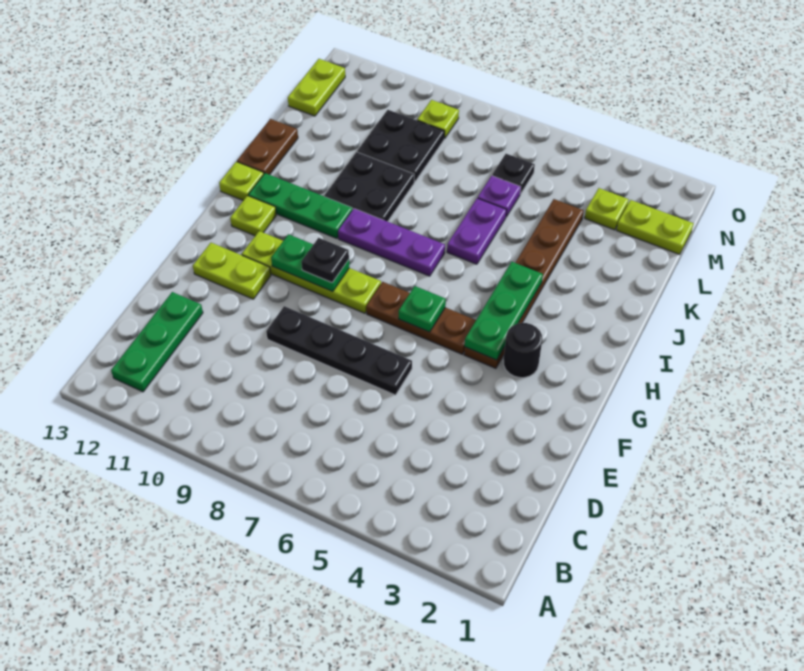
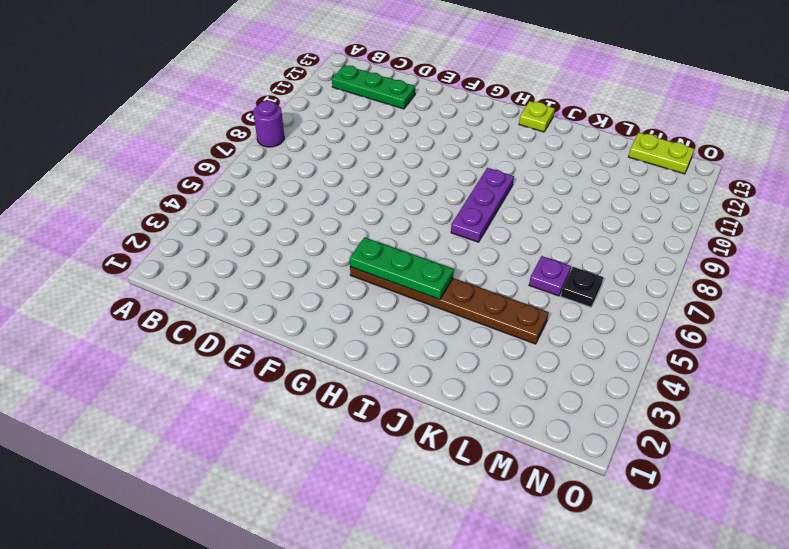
purple 1x1 round brick [253,101,284,147] -> none
none -> black 1x4 plate [266,306,412,395]
none -> lime 1x2 plate [193,243,271,299]
none -> black 1x1 round brick [503,323,542,378]

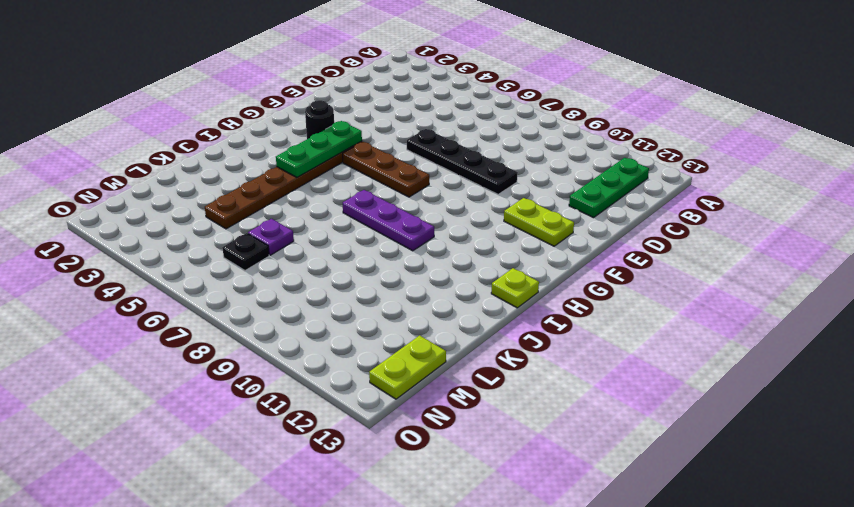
none -> lime 1x4 plate [242,231,381,313]
none -> lime 1x1 plate [230,196,276,236]
none -> green 1x3 plate [248,173,352,238]

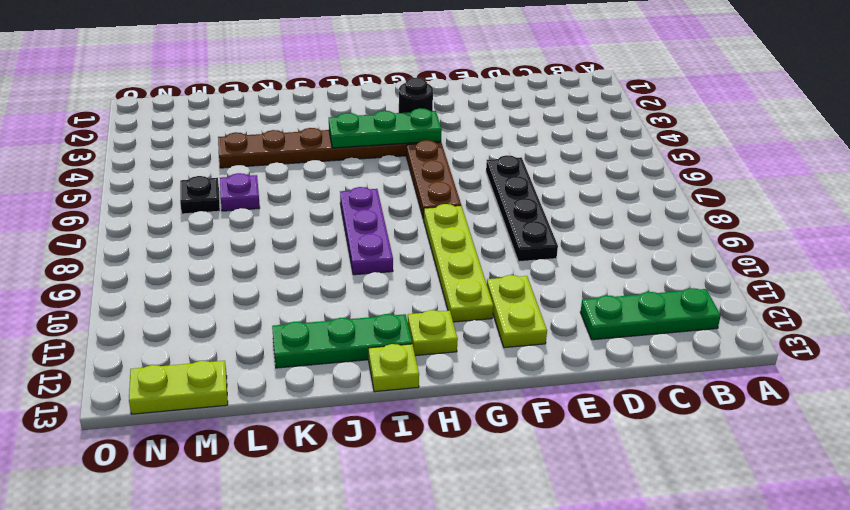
green 1x3 plate [272,314,412,368] -> green 1x3 plate turned to [248,173,352,238]
none -> purple 1x2 plate [447,198,506,264]
none -> black 2x2 plate [325,152,414,222]
none -> brown 1x2 plate [237,119,298,175]

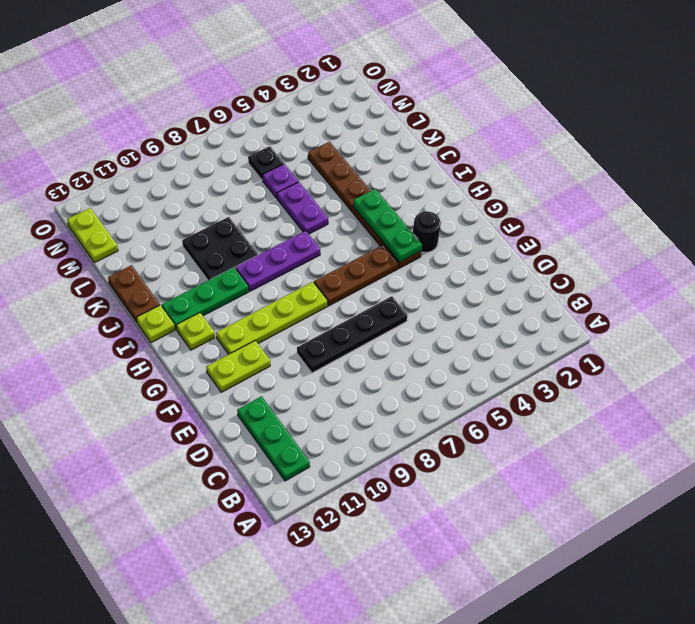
none -> black 2x2 plate [357,110,444,182]
none -> lime 1x2 plate [617,200,694,255]
none -> lime 1x1 plate [585,188,629,230]

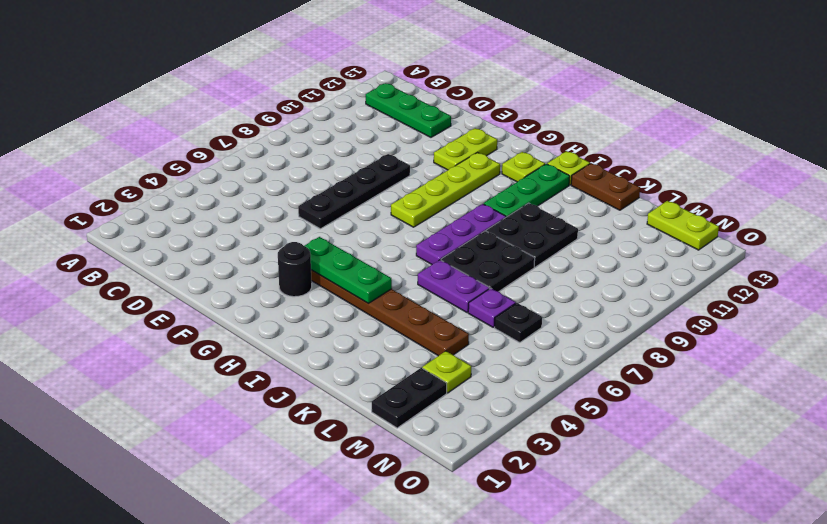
black 2x2 plate [441,231,535,292] -> black 2x2 plate moved to [357,110,444,182]
black 1x2 plate [372,368,447,428] -> lime 1x2 plate [617,200,694,255]
none -> brown 1x3 plate [366,282,476,354]
none -> lime 1x1 plate [417,100,459,139]
none -> green 1x1 plate [399,286,446,332]

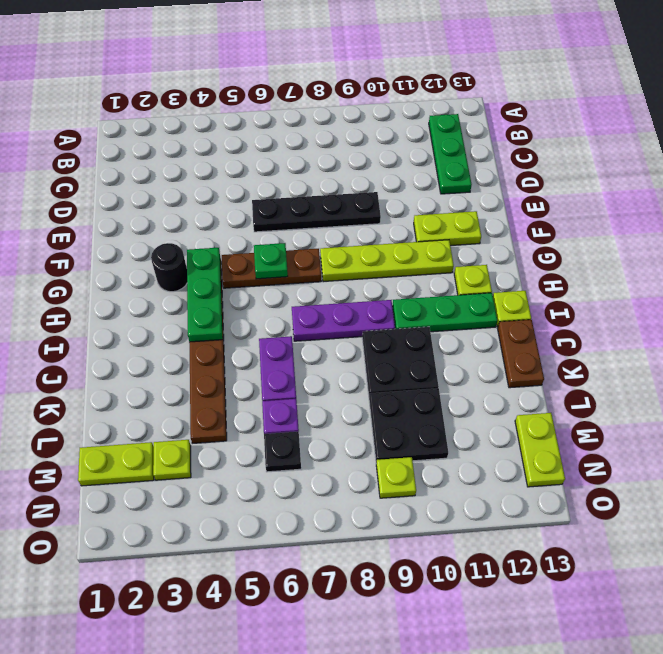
none -> green 1x2 plate [271,234,349,292]
none -> black 1x1 plate [301,238,349,283]

